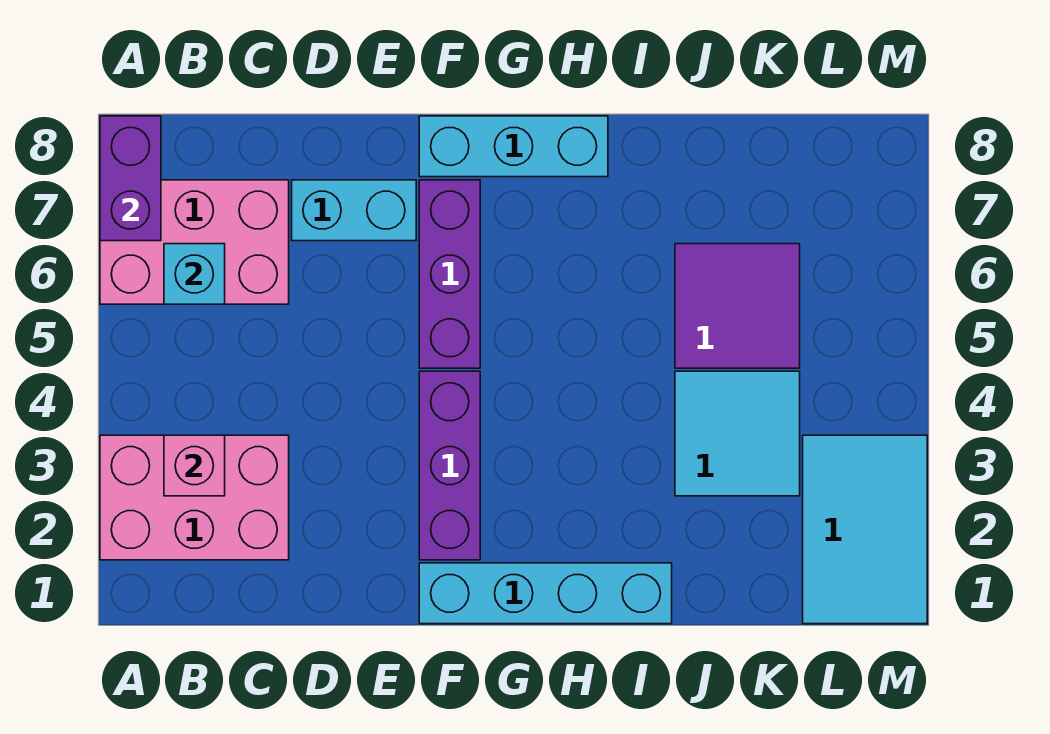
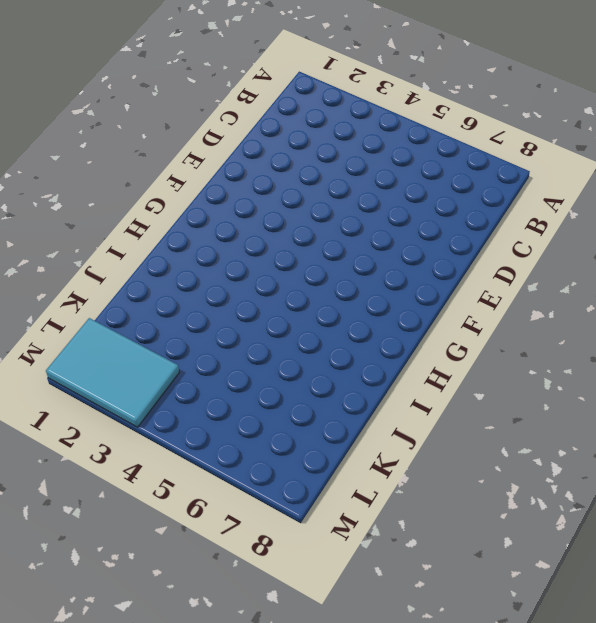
none -> pink 2x3 brick [100,435,289,560]
none -> pink 2x3 brick [100,180,289,304]
none -> cyan 1x2 brick [292,180,416,241]

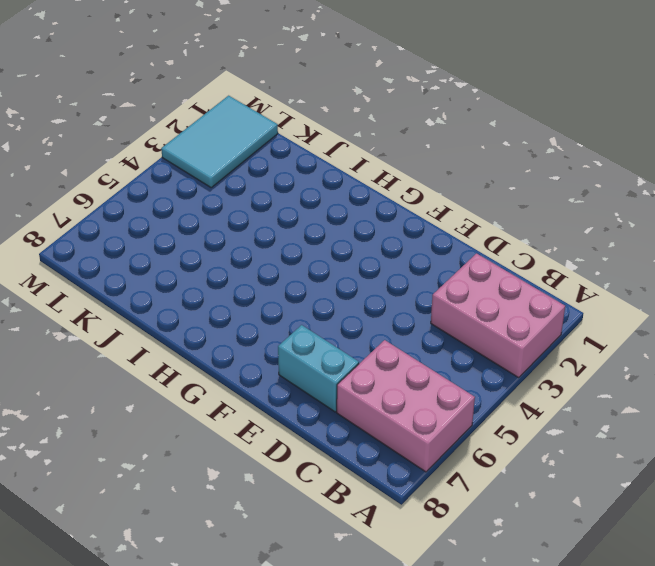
none -> cyan 1x4 brick [419,563,672,624]
none -> purple 1x3 brick [419,371,480,560]
none -> purple 1x3 brick [419,180,480,368]

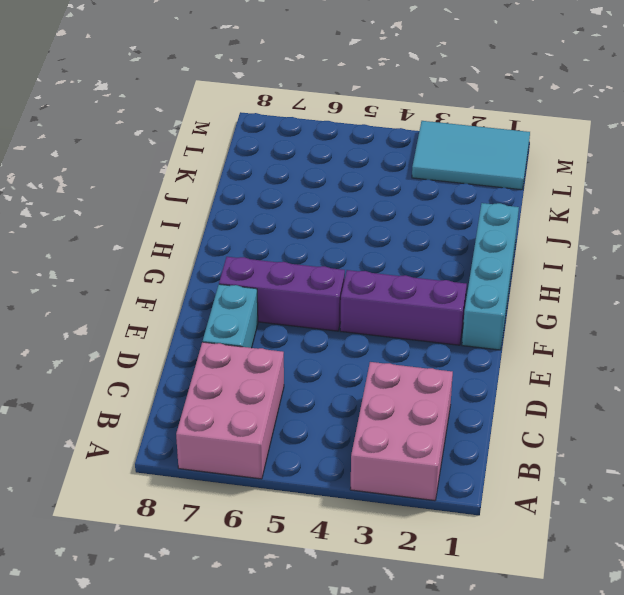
none -> cyan 1x3 brick [419,116,608,177]
none -> cyan 2x2 tile [675,371,800,496]
none -> purple 2x2 tile [675,244,800,368]

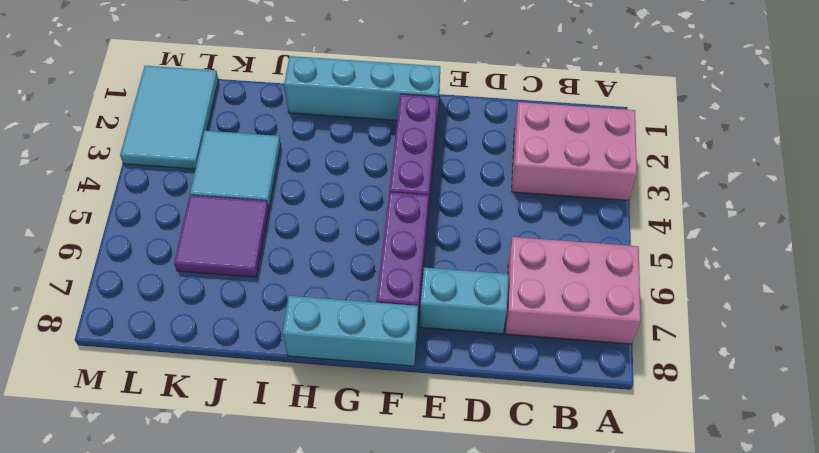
none -> purple 1x2 brick [100,116,161,241]
none -> pink 1x1 brick [164,435,225,496]
none -> cyan 1x1 brick [164,244,225,304]

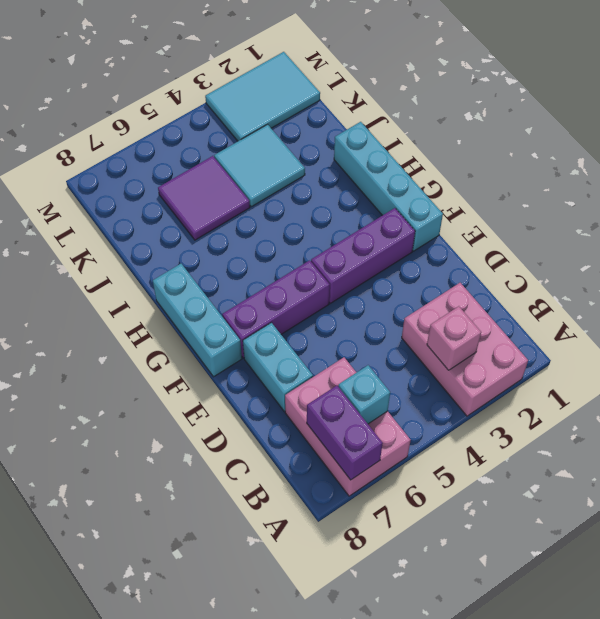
purple 1x2 brick [307,385,383,480] -> purple 1x2 brick turned to [100,116,161,241]

